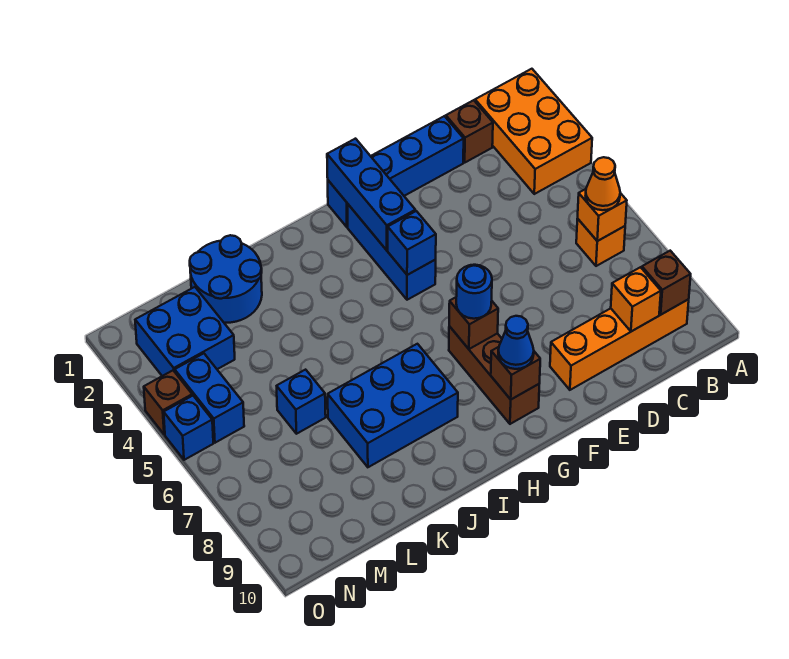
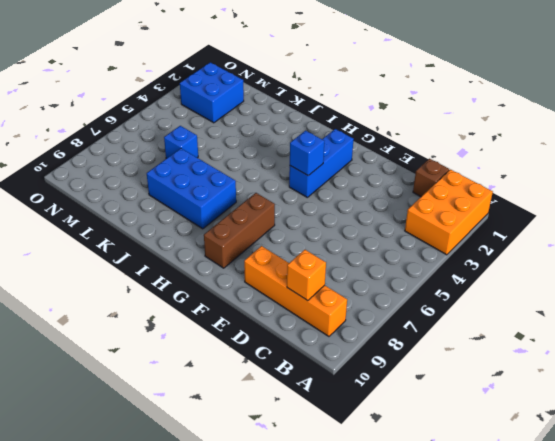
none -> orange 1x1 brick [576,219,625,266]
none -> blue 1x4 brick [328,116,464,227]
none -> blue 2x2 round brick [190,235,262,323]

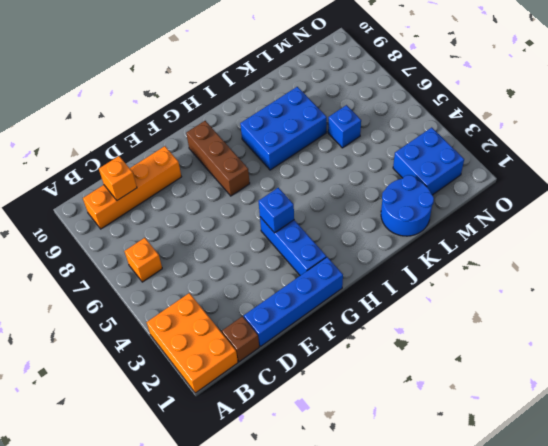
none -> blue 1x2 brick [175,353,244,443]
none -> brown 1x1 brick [144,371,192,435]
none -> blue 1x1 brick [164,396,213,460]

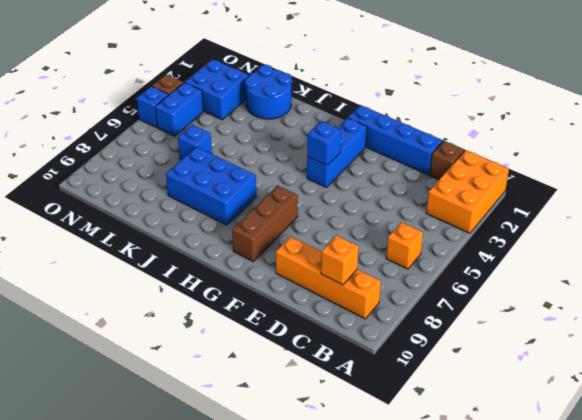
none -> orange 1x1 brick [578,189,627,241]
none -> brown 1x1 brick [642,251,691,314]
none -> blue 1x3 brick [327,139,415,250]

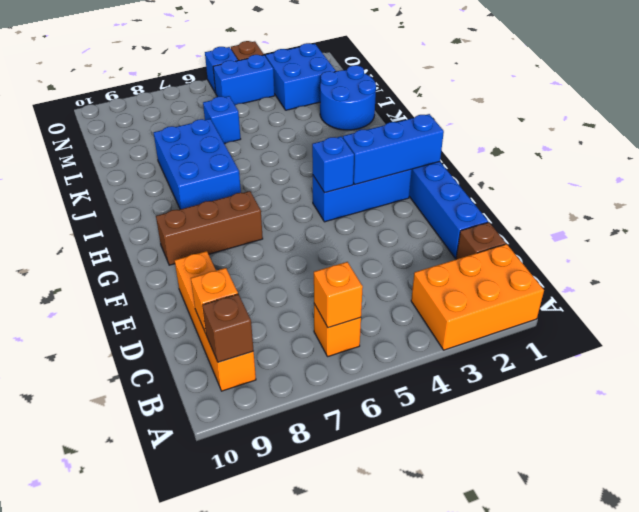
none -> brown 1x1 brick [449,297,498,349]
none -> brown 1x1 brick [491,347,540,399]
none -> orange 1x1 cone [586,157,620,210]

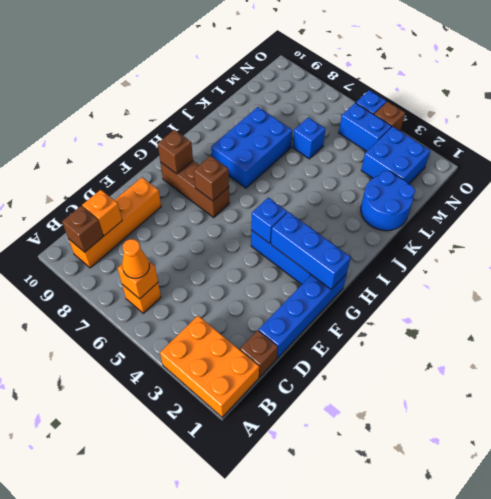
none -> blue 1x1 round brick [456,265,492,319]
none -> blue 1x1 cone [498,316,534,369]

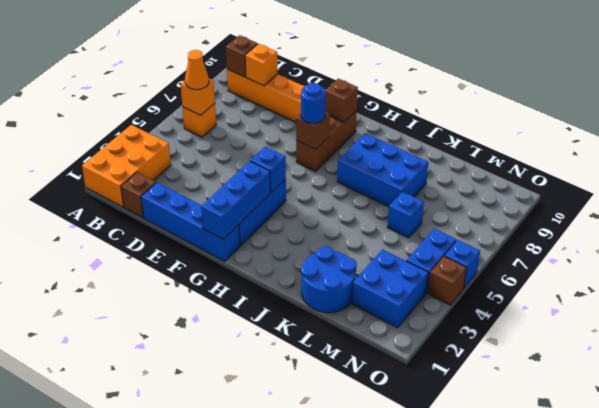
none -> blue 1x1 cone [498,316,534,369]

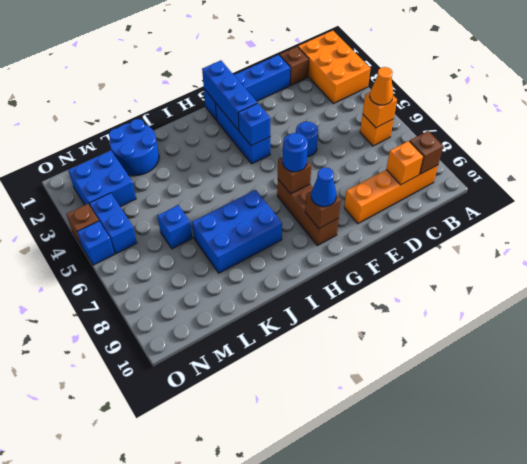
blue 1x1 round brick [296,121,318,157] -> none

